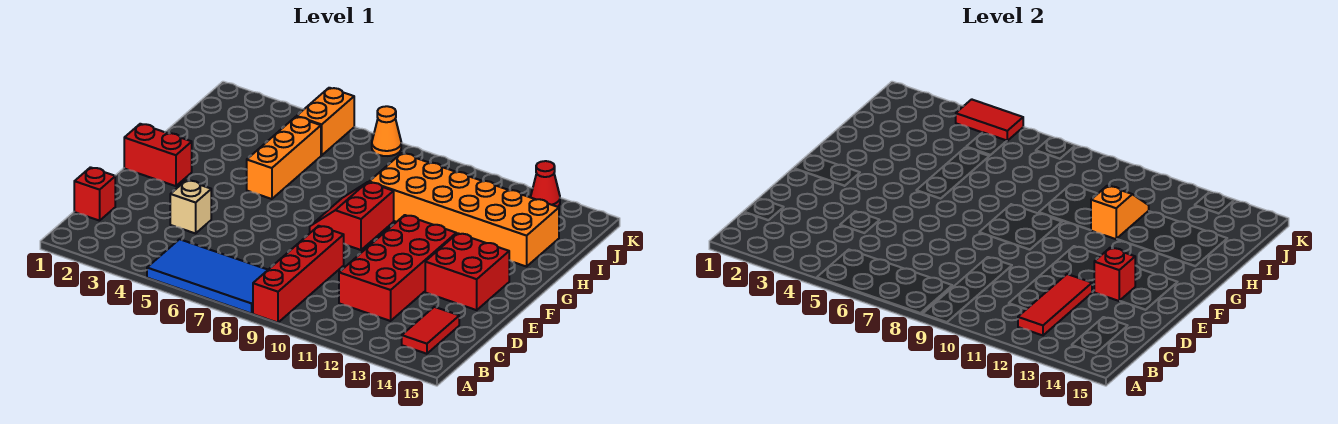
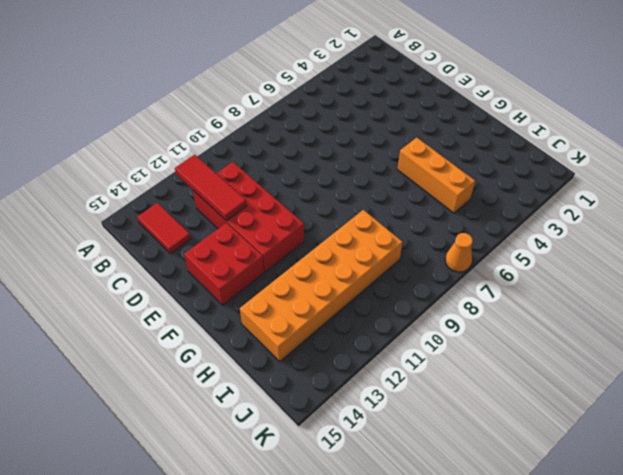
none -> blue 2x4 tile [147,239,267,314]
none -> red 1x4 brick [253,226,344,323]
none -> red 1x1 brick [74,167,115,221]

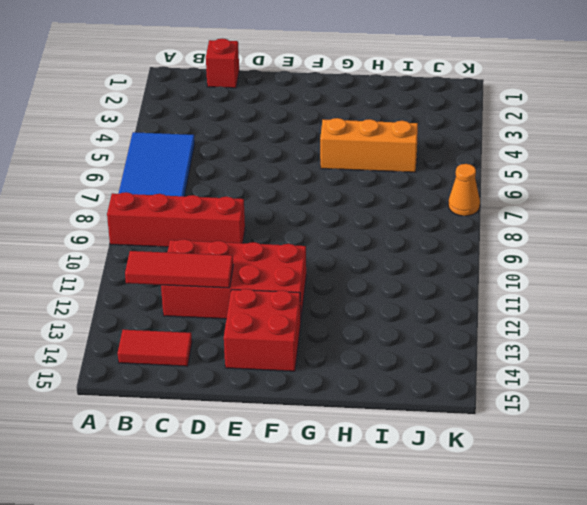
none -> tan 1x1 brick [170,180,211,233]
none -> red 1x2 brick [124,124,192,186]
none -> red 2x2 slope [310,182,394,250]

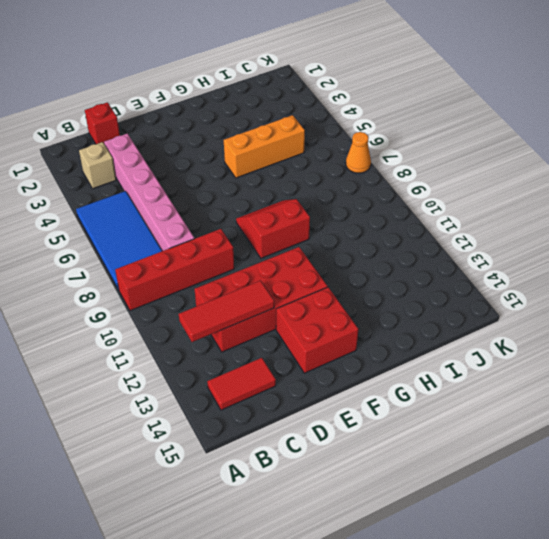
tan 1x1 brick [79,142,116,189] -> tan 1x1 brick moved to [170,180,211,233]
pink 1x6 brick [104,133,194,251] -> none
none -> red 1x2 brick [124,124,192,186]
none -> orange 2x6 brick [369,153,559,267]
none -> orange 1x2 brick [297,88,354,155]

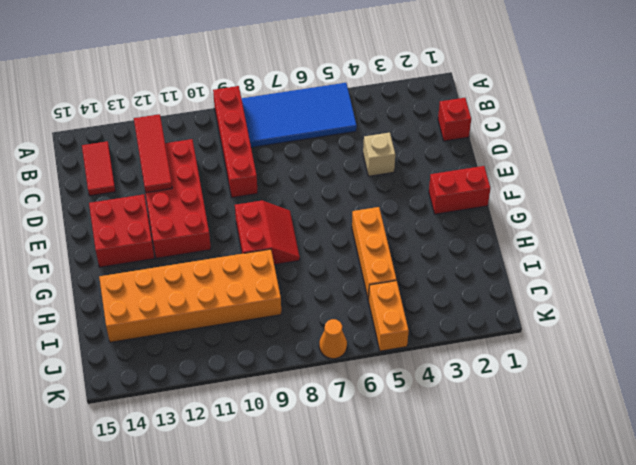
none -> red 1x1 cone [531,161,560,207]
none -> red 1x1 brick [1094,248,1135,301]
none -> orange 1x2 slope [1091,186,1149,239]

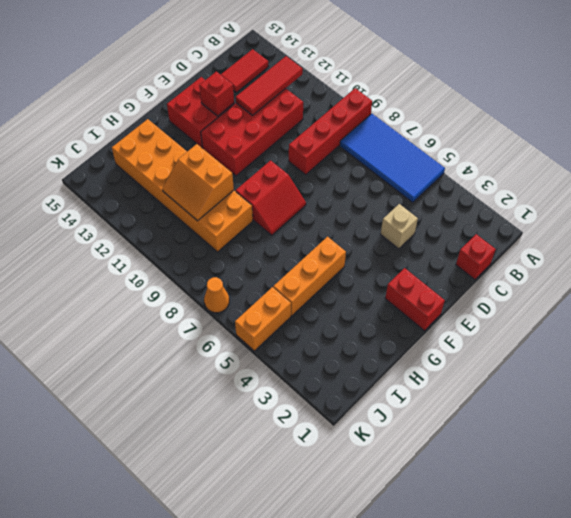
orange 2x2 slope [162,144,234,221] -> orange 1x2 slope [1091,186,1149,239]
none -> red 1x1 cone [531,161,560,207]
none -> red 1x2 tile [956,99,1023,141]

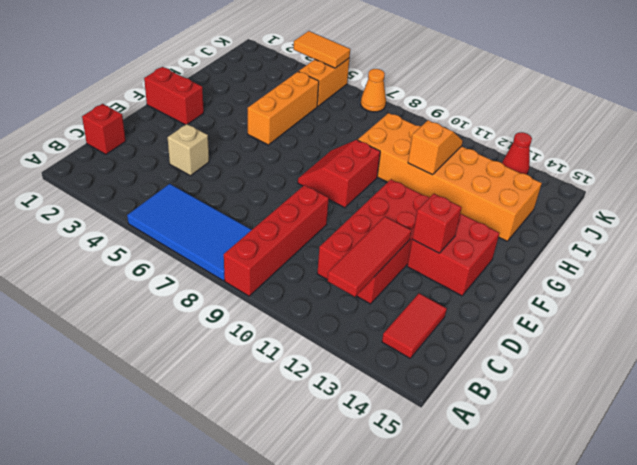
orange 1x2 tile [294,31,350,68] -> red 1x2 tile [956,99,1023,141]

